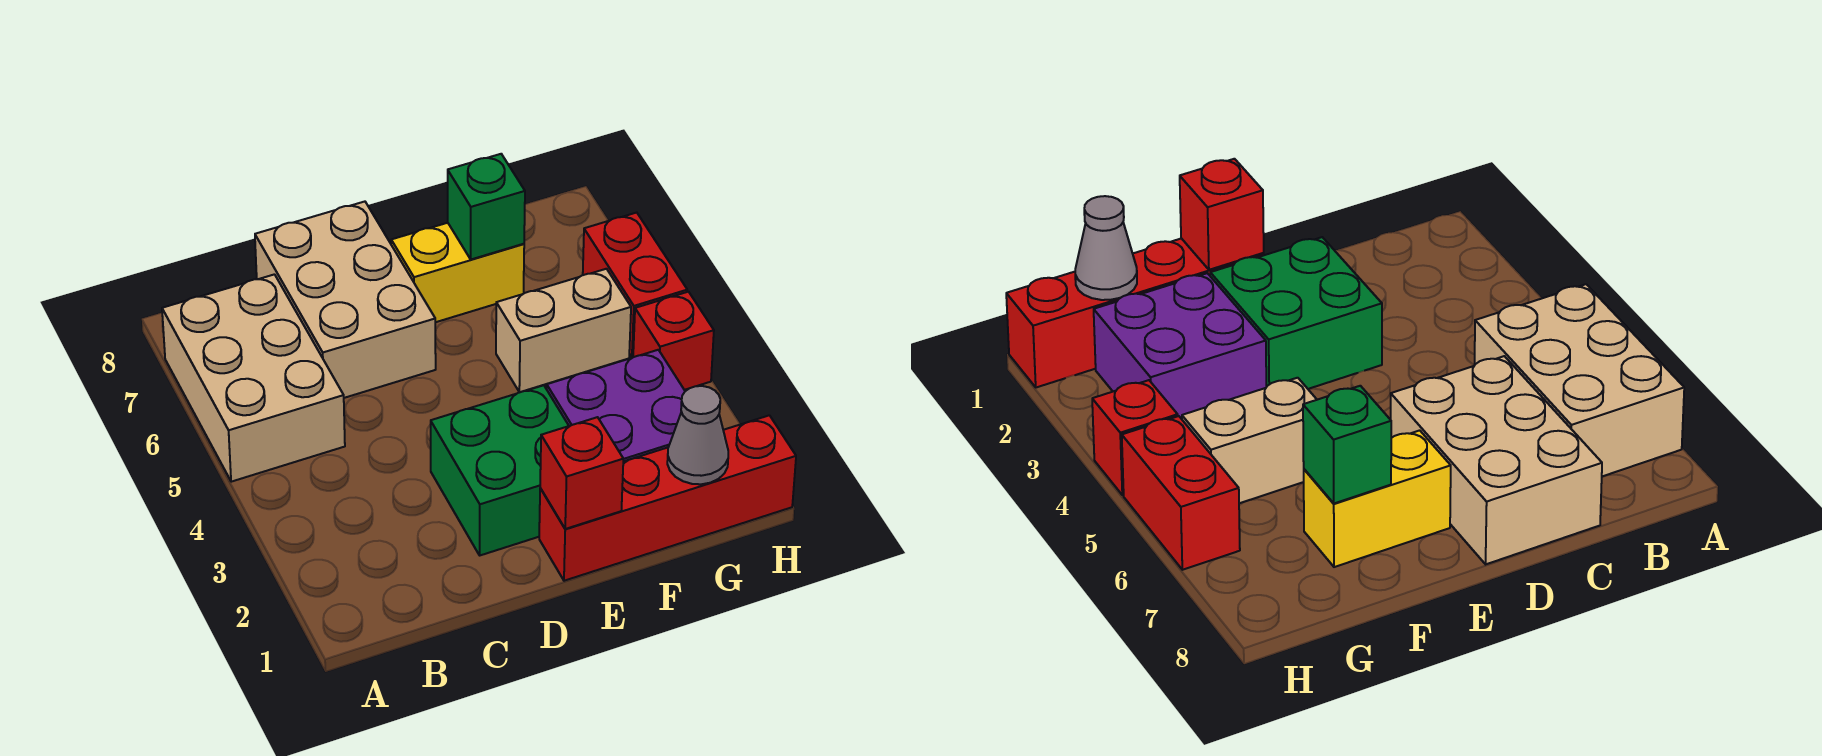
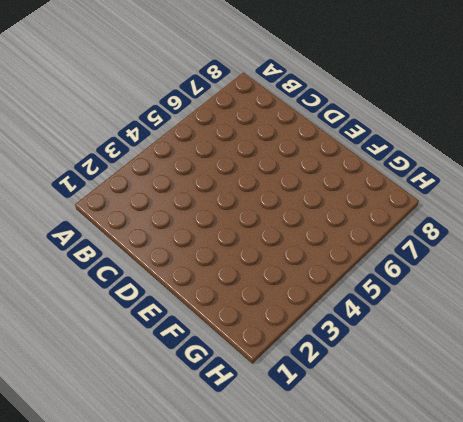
none -> tan 2x3 brick [162,274,345,482]
none -> tan 2x3 brick [255,202,436,398]
none -> green 2x2 brick [431,385,569,555]

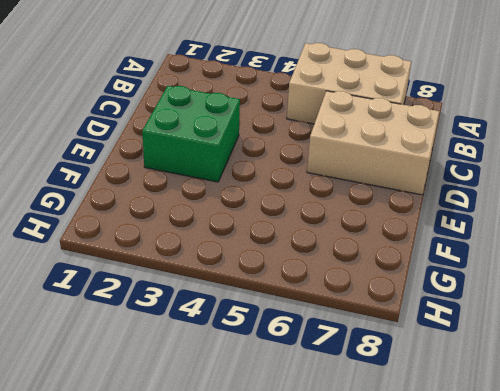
none -> red 1x4 brick [539,415,796,581]
none -> yellow 1x2 brick [391,223,524,322]
none -> purple 2x2 brick [547,350,685,461]

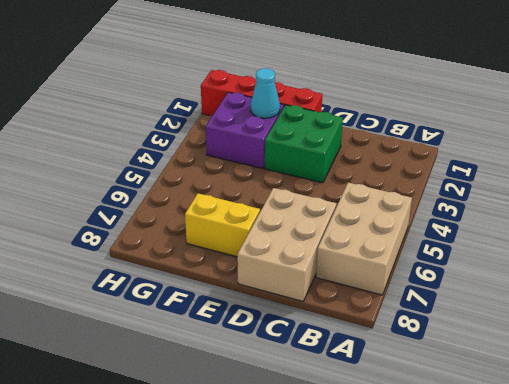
cyan 1x1 cone [251,68,280,118] -> none
none -> tan 1x2 brick [496,269,631,392]
none -> red 1x1 brick [633,292,714,390]
none -> red 1x2 brick [583,213,687,357]

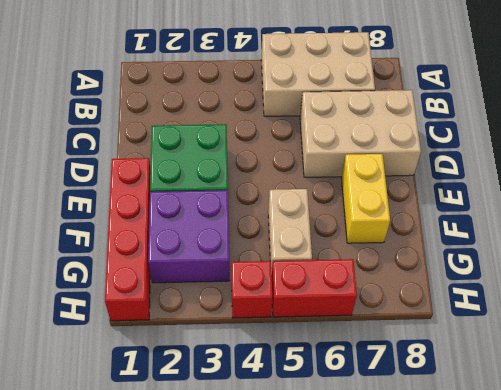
none -> red 1x1 brick [540,417,623,529]
none -> green 1x1 brick [448,154,525,259]
none -> grey 1x1 cone [667,386,728,484]

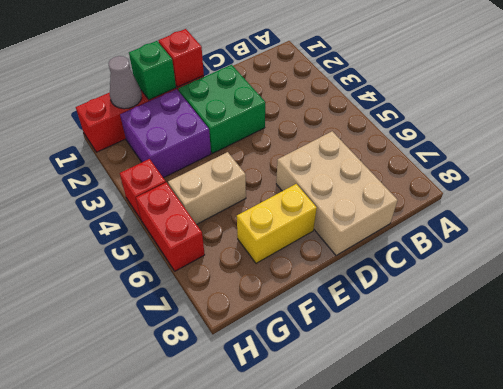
green 1x1 brick [129,41,176,100] -> green 1x1 brick moved to [448,154,525,259]
none -> tan 2x3 brick [162,274,345,482]

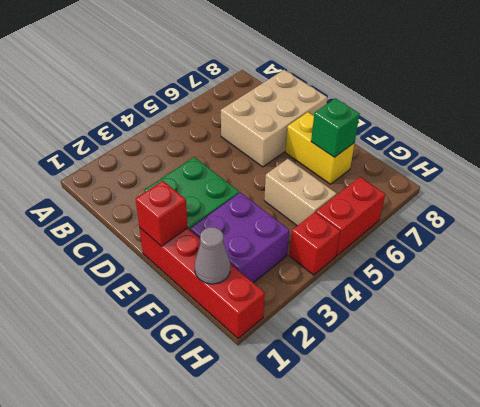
none -> tan 2x3 brick [162,274,345,482]

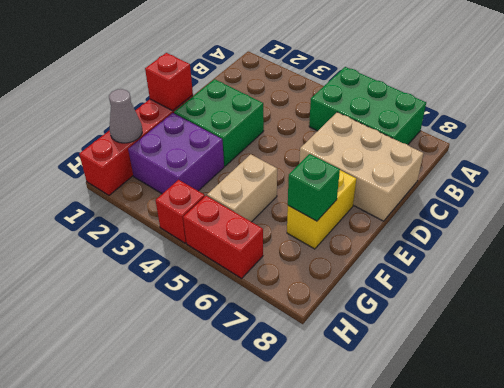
green 2x3 brick [309,67,426,145] -> tan 2x3 brick [162,274,345,482]

